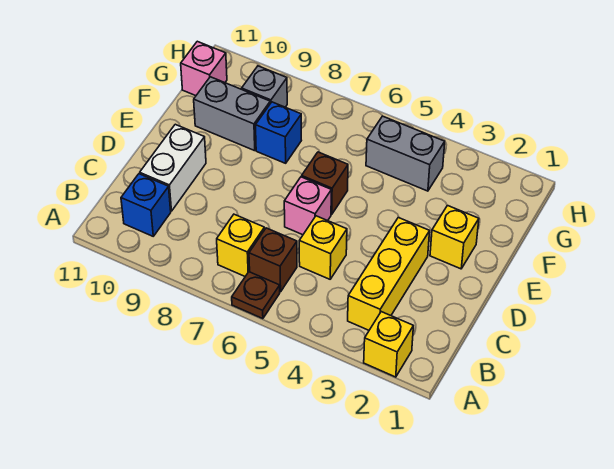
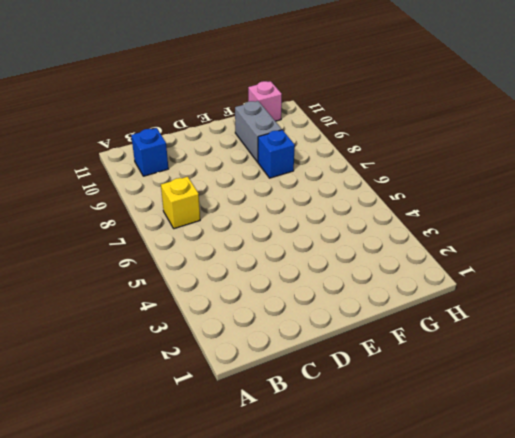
none -> yellow 1x1 brick [364,312,413,377]
none -> brown 1x1 plate [232,272,280,319]
none -> yellow 1x3 brick [348,218,430,330]

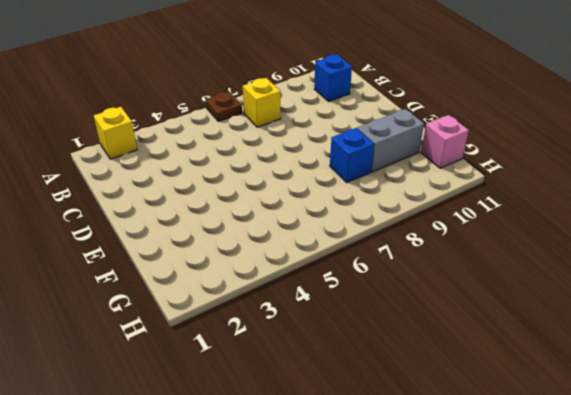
none -> yellow 1x3 brick [348,218,430,330]
none -> brown 1x1 brick [249,228,297,292]
none -> yellow 1x1 brick [299,216,347,279]

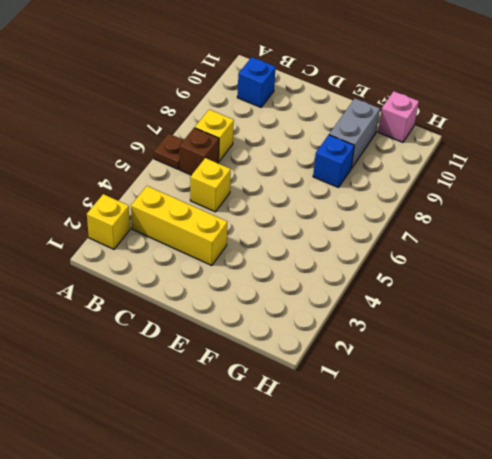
none -> white 1x2 brick [140,124,206,211]
none -> pink 1x1 brick [284,177,331,235]
none -> yellow 1x1 brick [430,206,479,269]

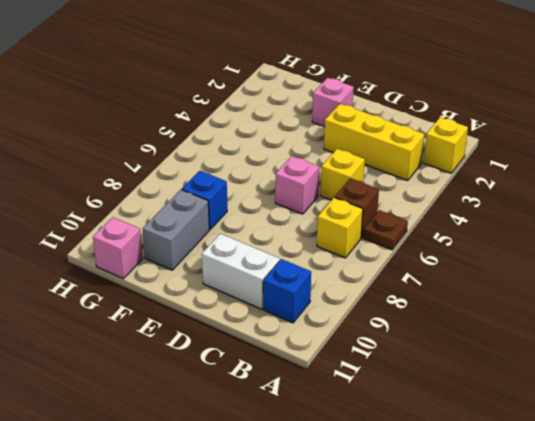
pink 1x1 brick [312,78,354,127] -> yellow 1x1 brick [430,206,479,269]
none -> brown 1x1 brick [302,152,348,214]
none -> grey 1x2 brick [366,116,445,191]
none -> grey 1x1 brick [242,66,287,107]

